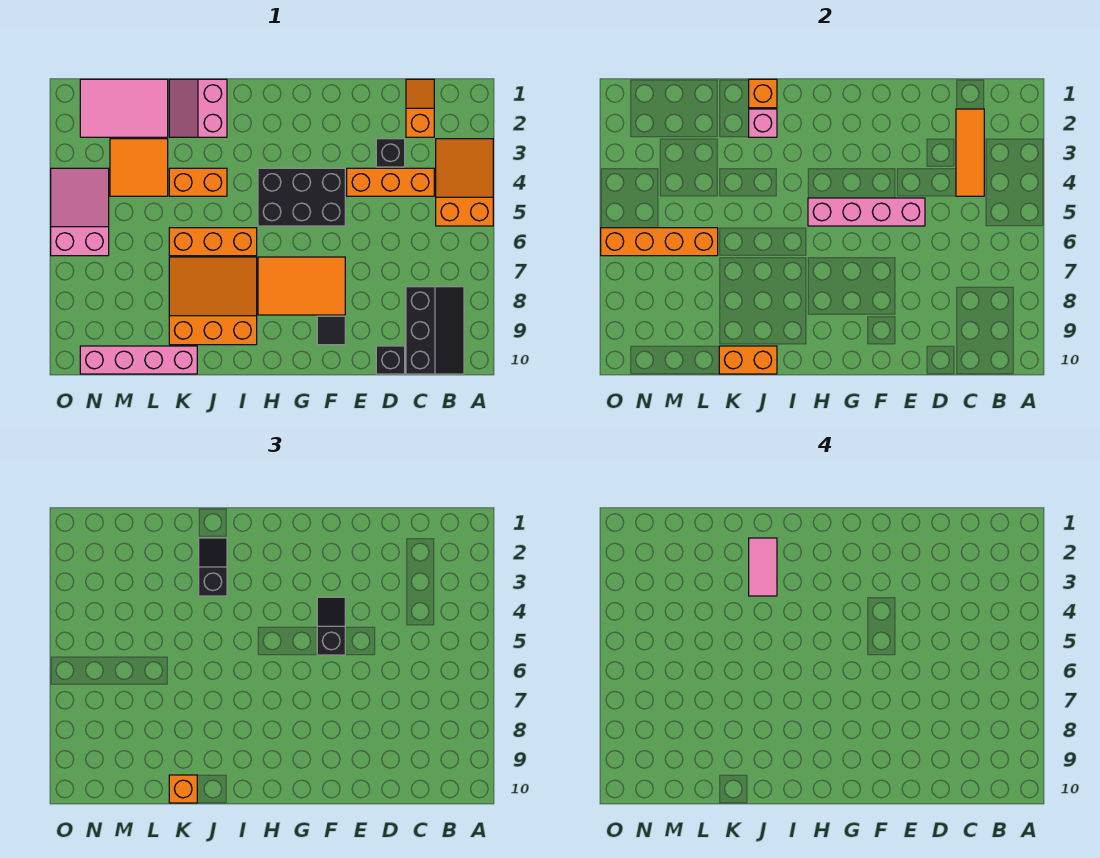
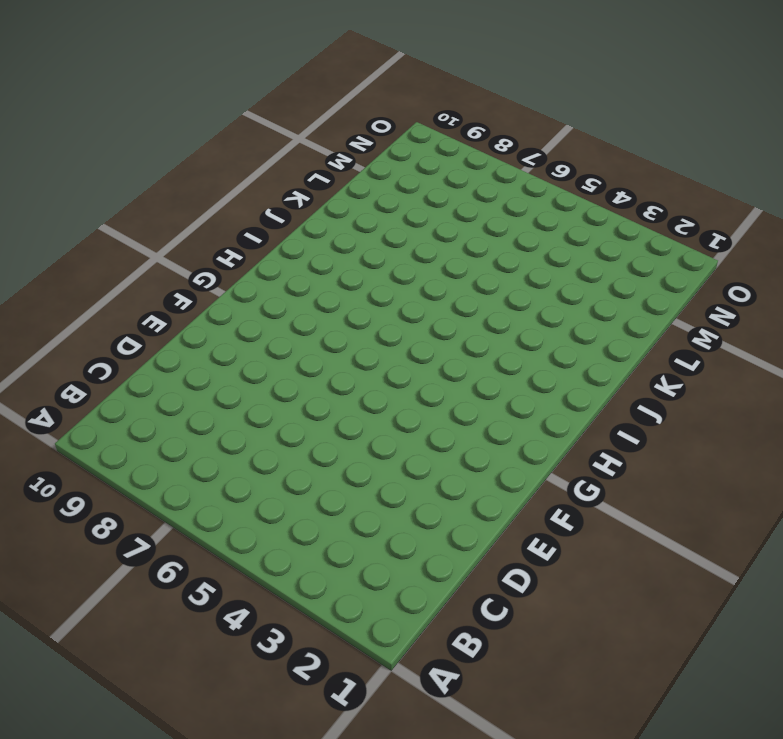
none -> orange 2x3 slope [436,139,493,226]
none -> black 2x3 slope [406,287,464,374]
none -> orange 1x2 slope [406,79,434,137]

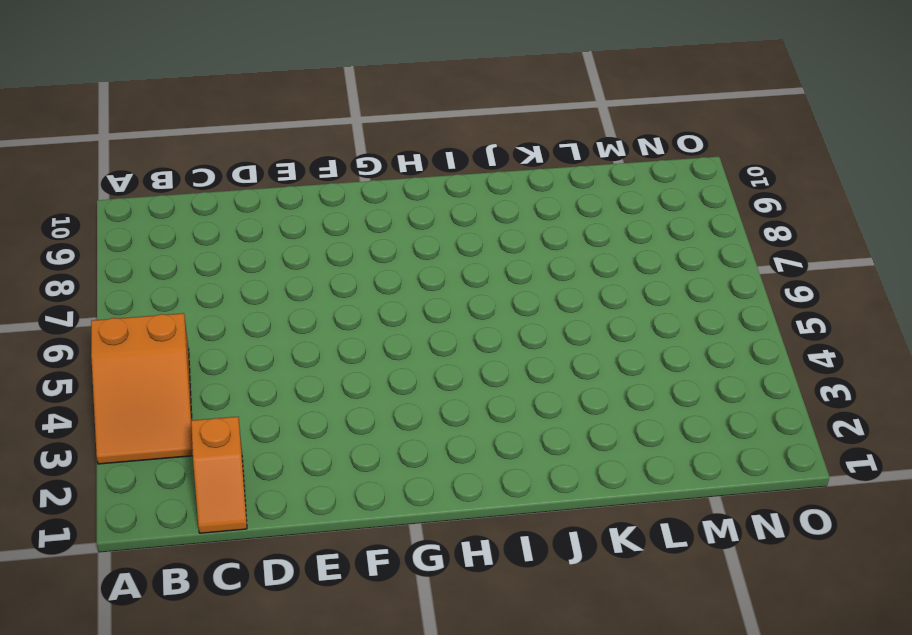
none -> black 2x3 slope [406,287,464,374]
none -> orange 1x3 brick [347,168,434,196]
none -> black 1x1 brick [376,139,405,167]

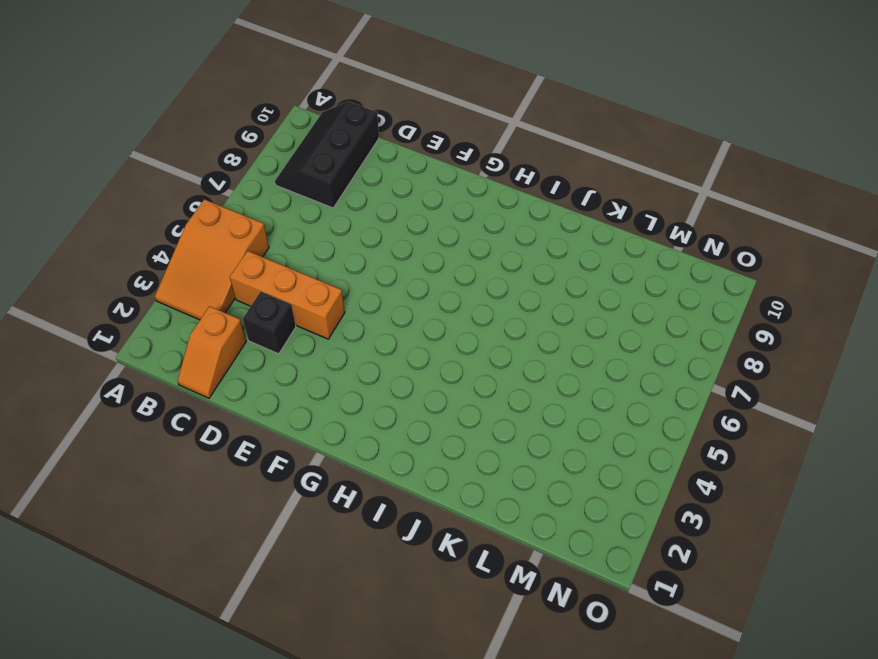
none -> black 1x1 brick [376,346,405,374]
none -> black 2x3 brick [258,168,345,226]
none -> orange 2x3 tile [258,257,345,315]

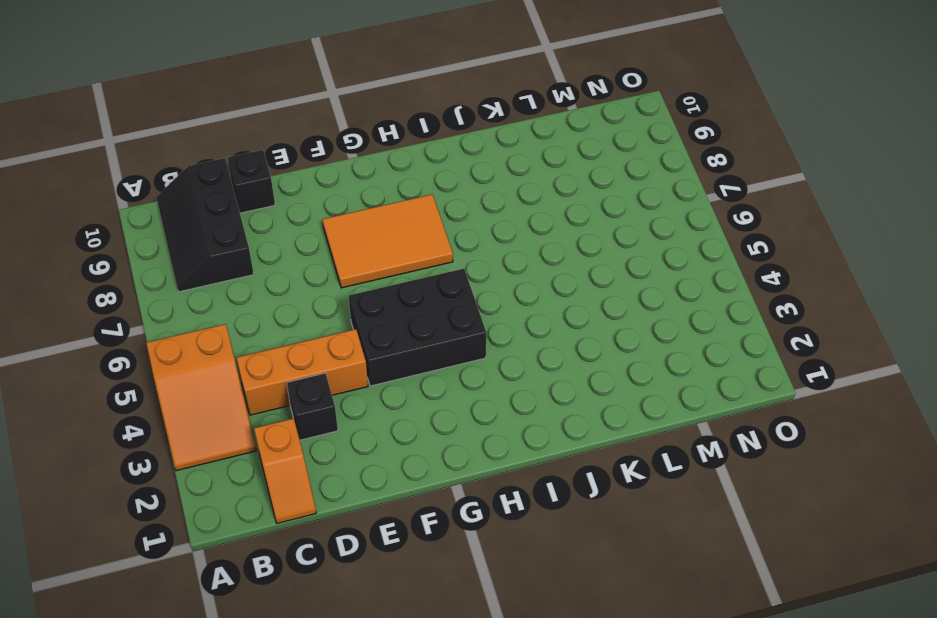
none -> black 1x1 tile [317,316,345,345]
none -> orange 1x3 brick [169,228,257,256]
none -> orange 3x3 slope [169,257,257,345]

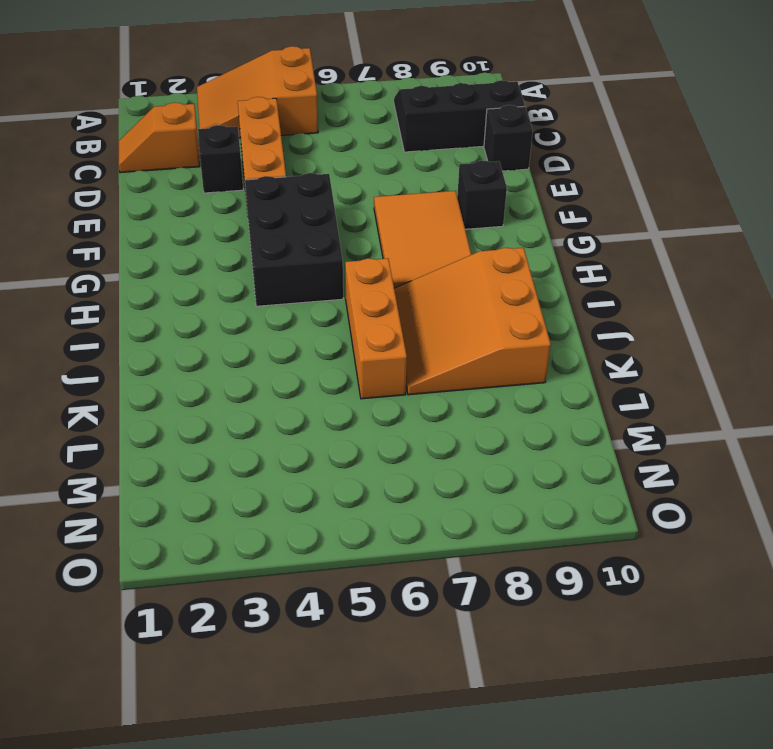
black 1x1 brick [457,160,507,229] -> black 1x1 tile [317,316,345,345]
none -> pink 2x2 slope [169,79,227,137]
none -> orange 1x2 brick [169,168,227,196]
none -> pink 1x4 brick [80,346,197,374]

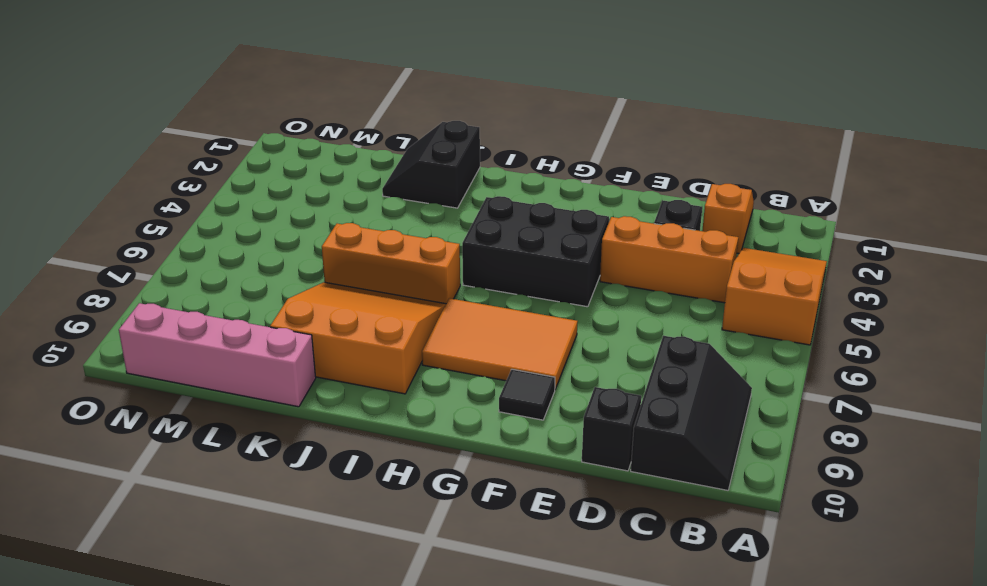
black 2x2 slope [382,121,480,208] -> pink 2x2 slope [169,79,227,137]
none -> orange 1x2 brick [169,168,227,196]
none -> pink 2x3 tile [80,79,168,137]
none -> orange 2x2 tile [110,139,168,196]

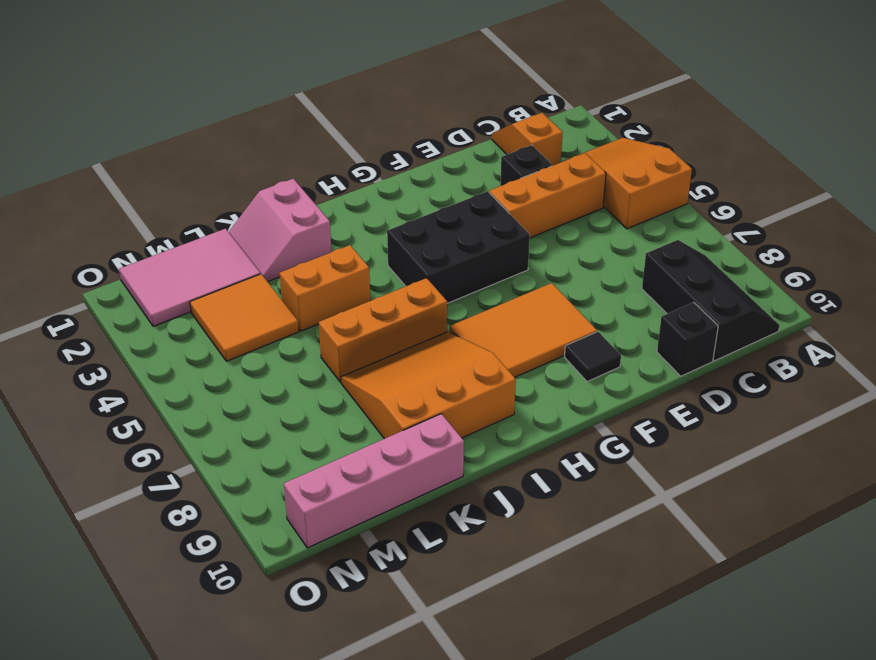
none -> pink 2x3 slope [51,168,109,256]
none -> orange 1x3 tile [956,109,984,196]
none -> pink 1x4 brick [808,198,925,226]

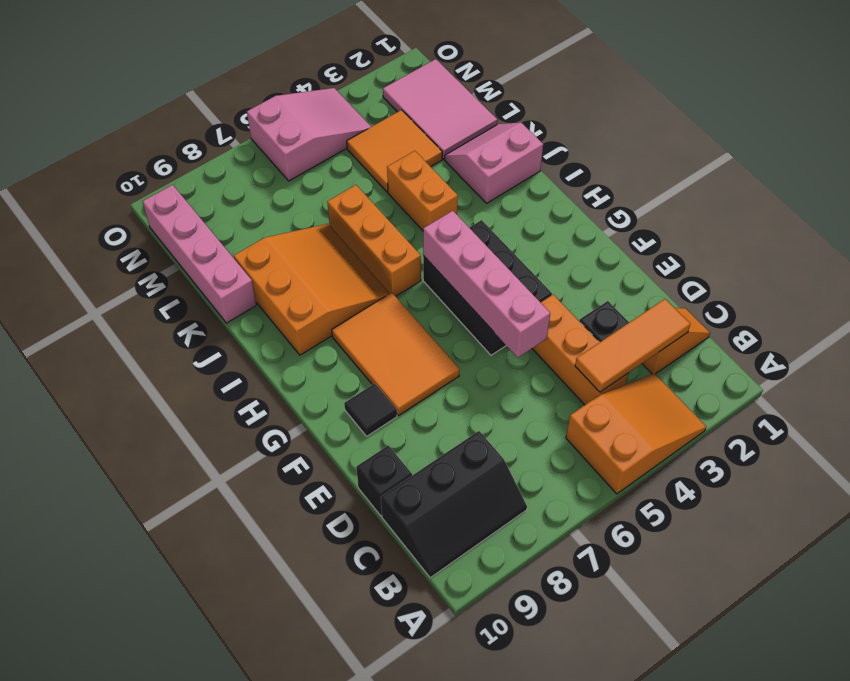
none -> orange 1x1 brick [749,79,777,108]
none -> pink 1x1 brick [749,109,777,137]
none -> orange 1x2 brick [719,346,777,374]

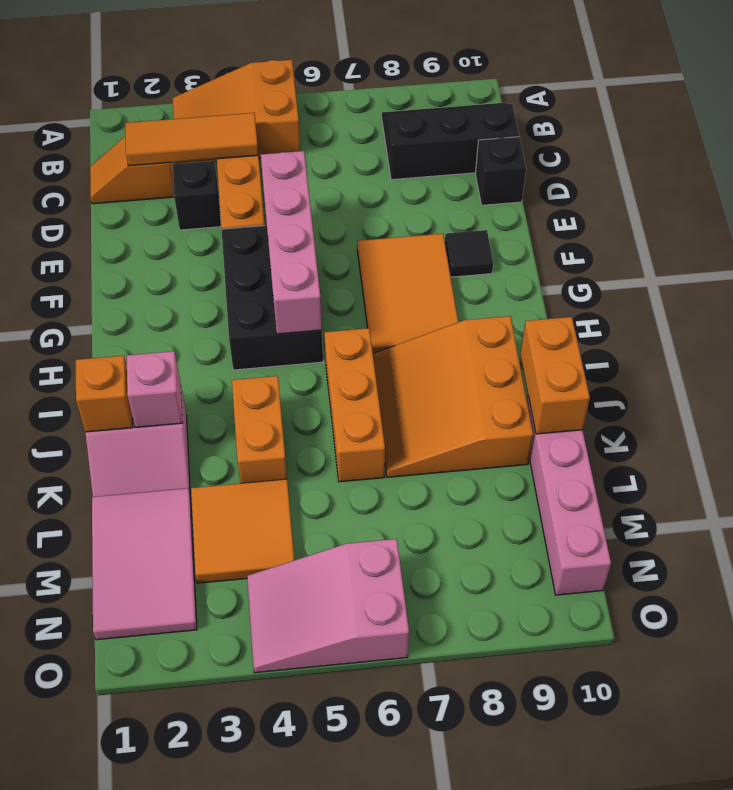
none -> orange 1x4 brick [601,228,718,256]
none -> black 1x2 slope [317,597,345,655]
none -> black 1x2 slope [199,538,227,596]

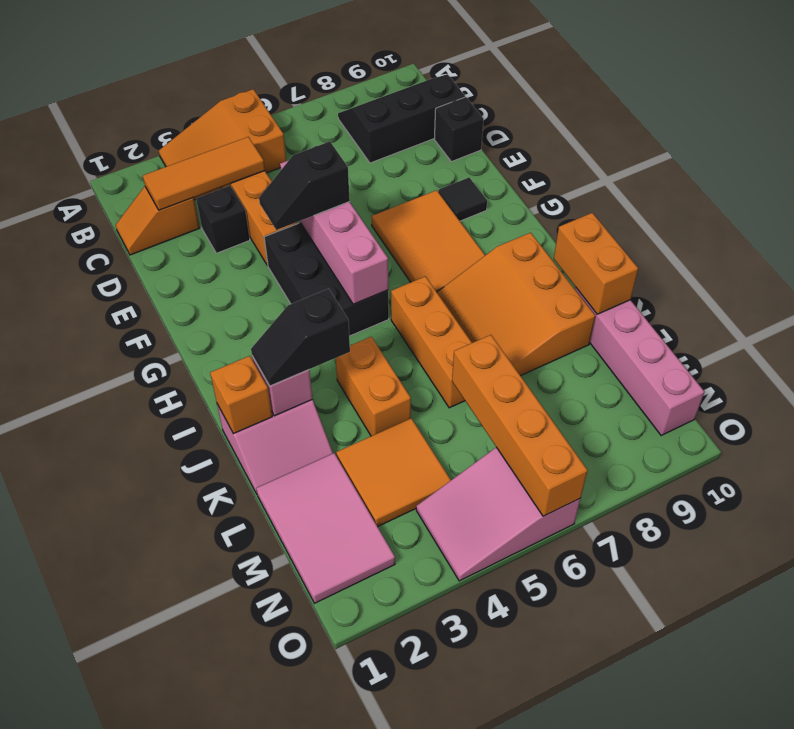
none -> orange 1x1 brick [169,775,197,803]
none -> pink 1x2 tile [749,538,777,596]

